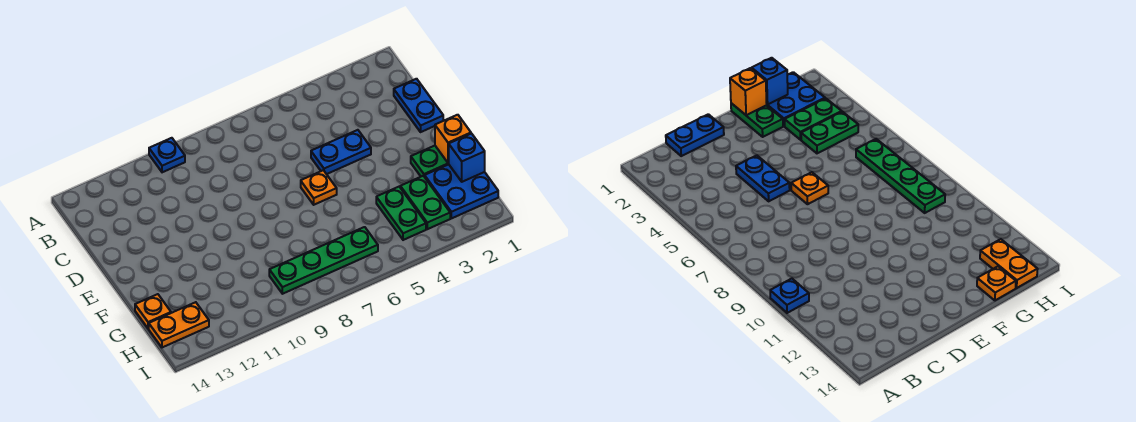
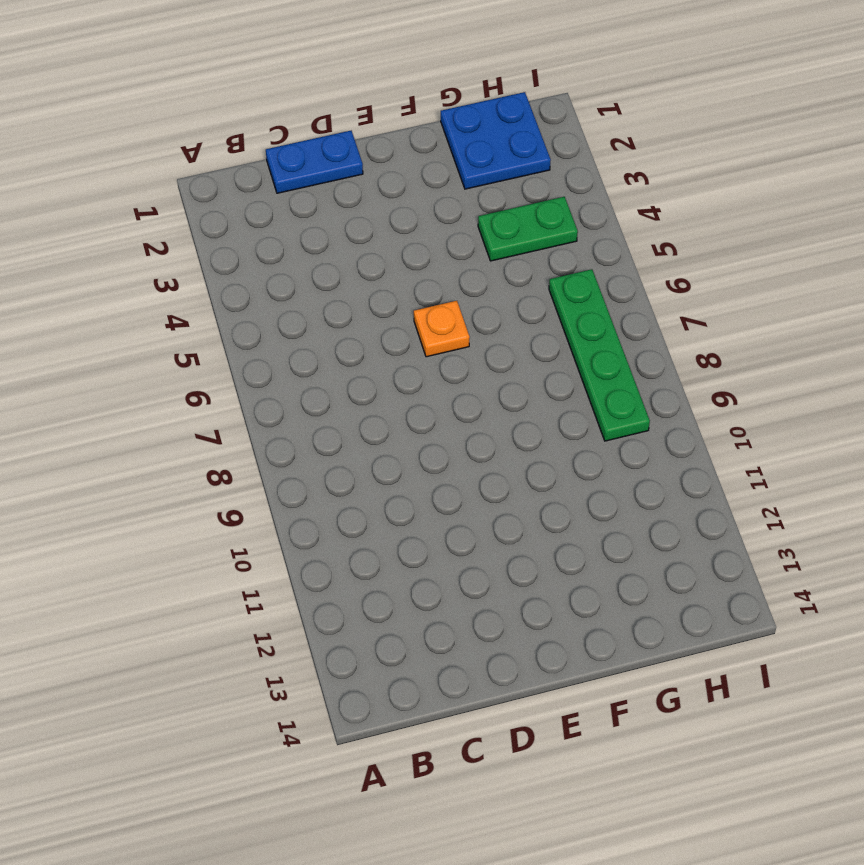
none -> blue 1x1 plate [149,138,185,172]
none -> blue 1x2 plate [311,130,371,174]
none -> green 1x2 plate [411,146,449,177]

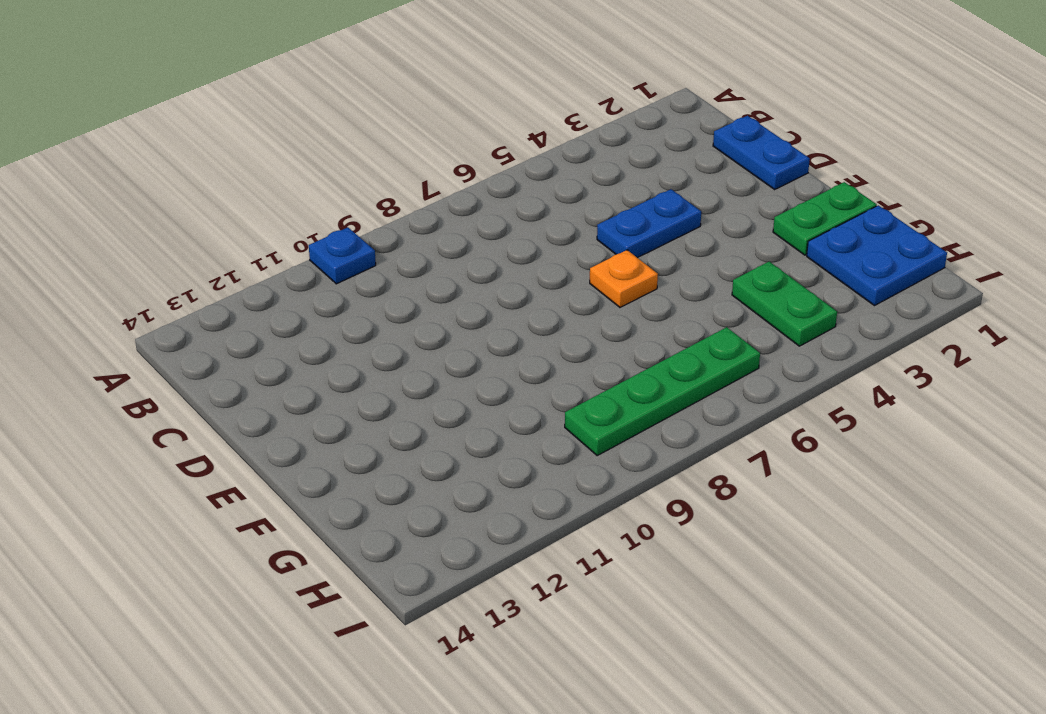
none -> green 1x2 plate [400,176,450,229]
none -> orange 1x1 plate [135,294,171,329]
none -> orange 1x2 plate [149,302,209,347]

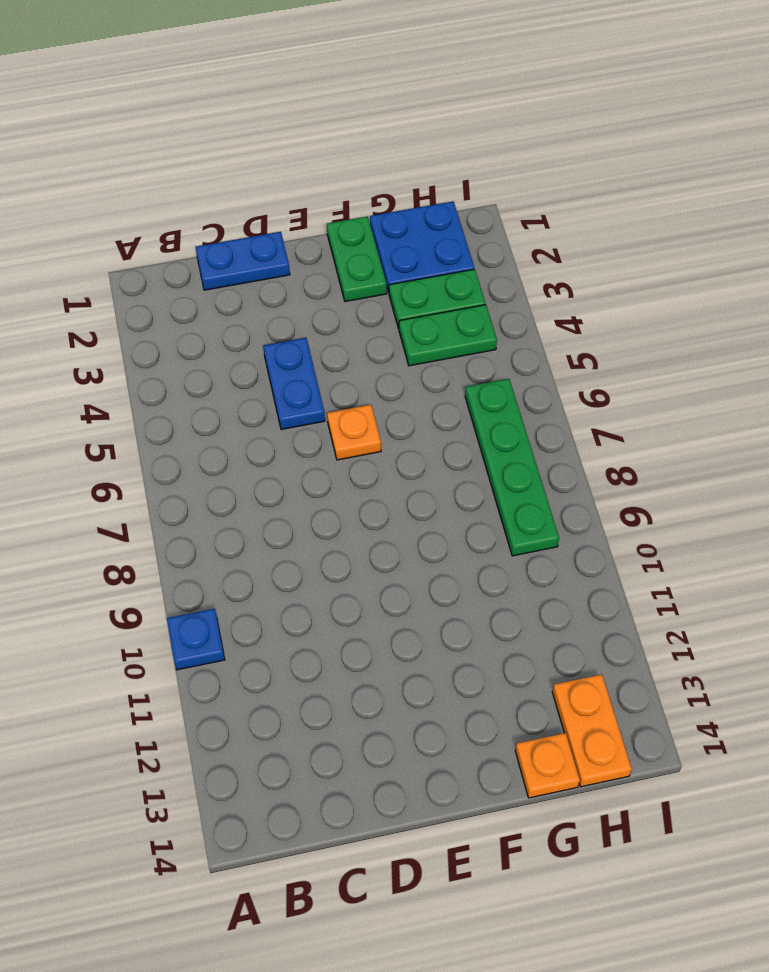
none -> orange 1x1 brick [435,115,471,163]
none -> blue 1x1 brick [449,134,485,182]

